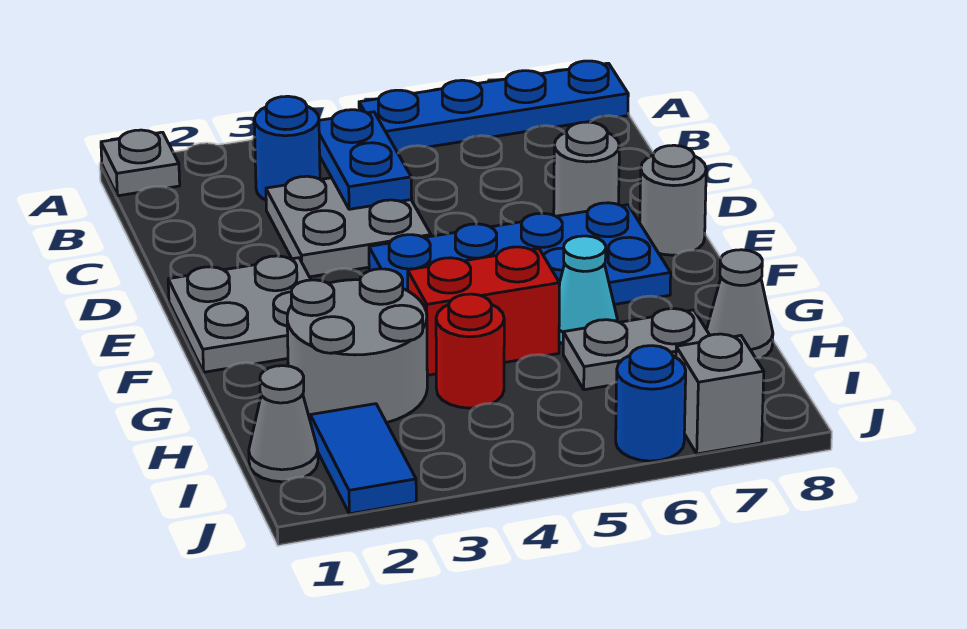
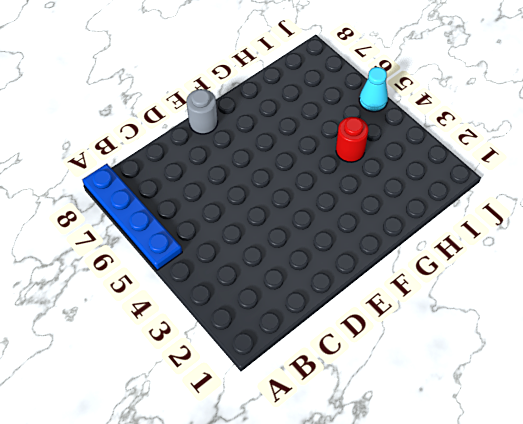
cyan 1x1 cone [359,67,388,112] -> cyan 1x1 cone moved to [559,236,617,344]
none -> grey 1x1 plate [101,130,180,196]
none -> blue 1x1 round brick [254,96,320,200]
none -> grey 2x2 plate [266,176,431,277]

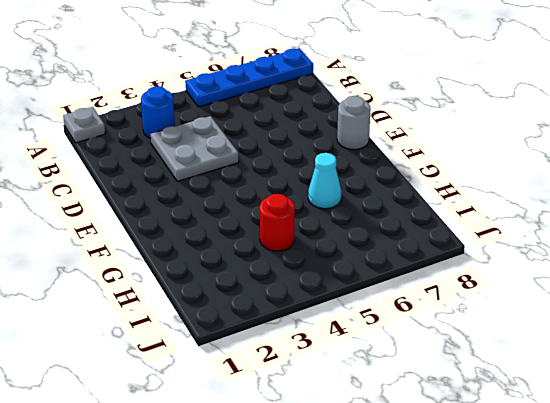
none -> grey 1x1 round brick [554,122,619,216]
none -> grey 2x2 plate [168,256,311,372]
none -> blue 2x4 plate [369,203,671,304]

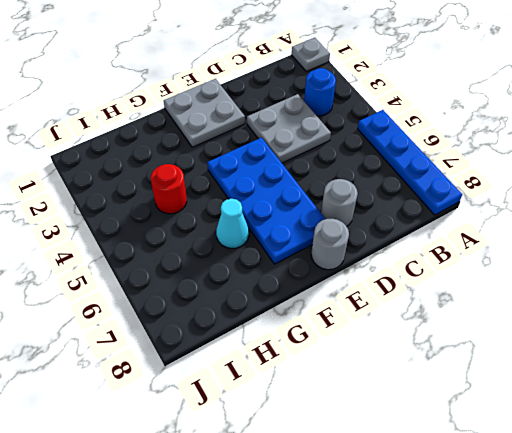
none -> grey 2x2 round brick [287,269,427,423]
none -> red 1x2 brick [408,247,560,375]
none -> grey 1x2 plate [563,309,710,390]

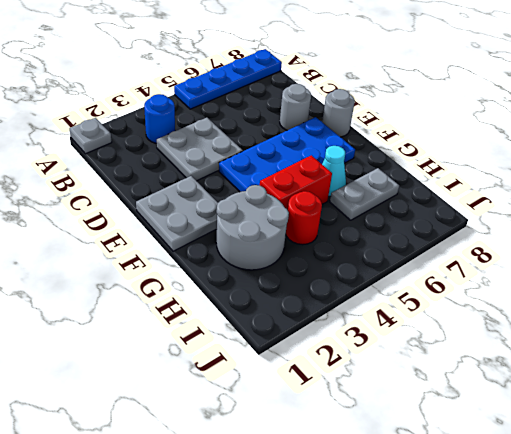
none -> grey 1x1 cone [707,250,773,358]
none -> grey 1x1 cone [249,366,318,482]
none -> blue 1x2 tile [310,404,416,514]

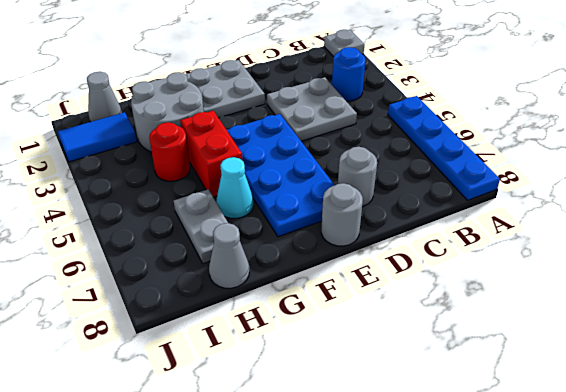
none -> blue 1x1 round brick [616,346,686,461]
none -> grey 1x1 brick [676,334,764,454]
none -> blue 1x2 plate [319,110,412,209]

